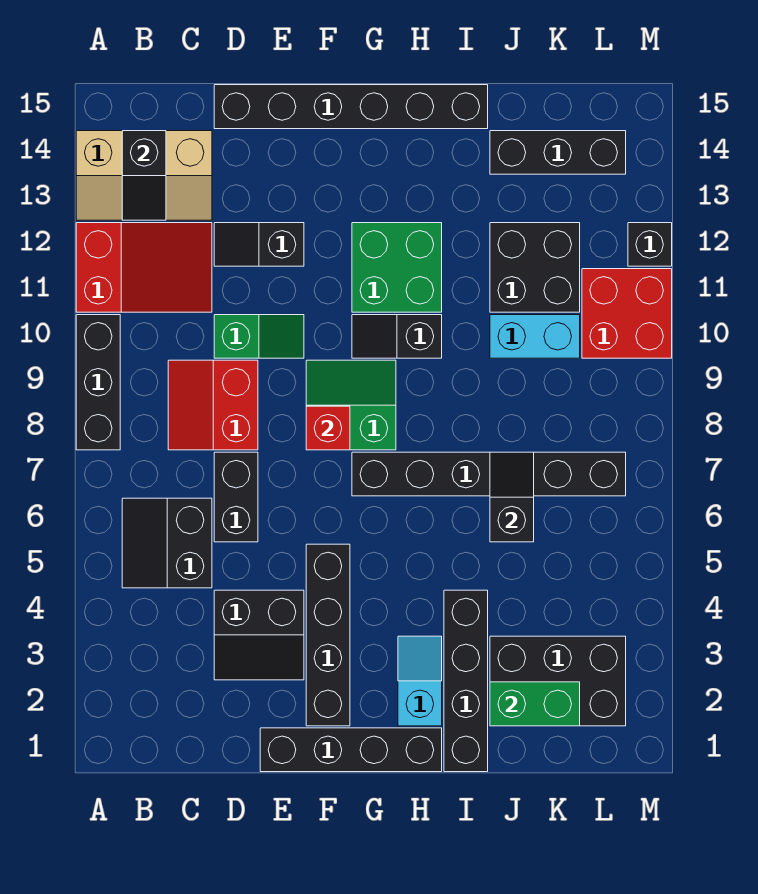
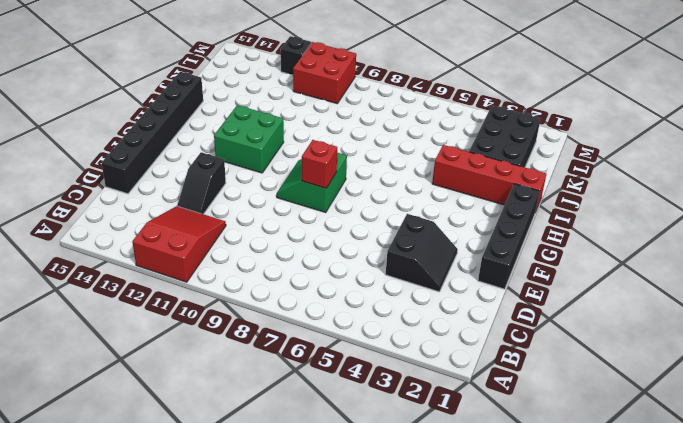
red 1x4 brick [432,145,546,212] -> black 1x4 brick [444,590,488,772]
none -> black 1x3 brick [76,315,120,450]
none -> tan 2x3 slope [76,131,212,220]
none -> black 2x2 slope [122,498,212,588]

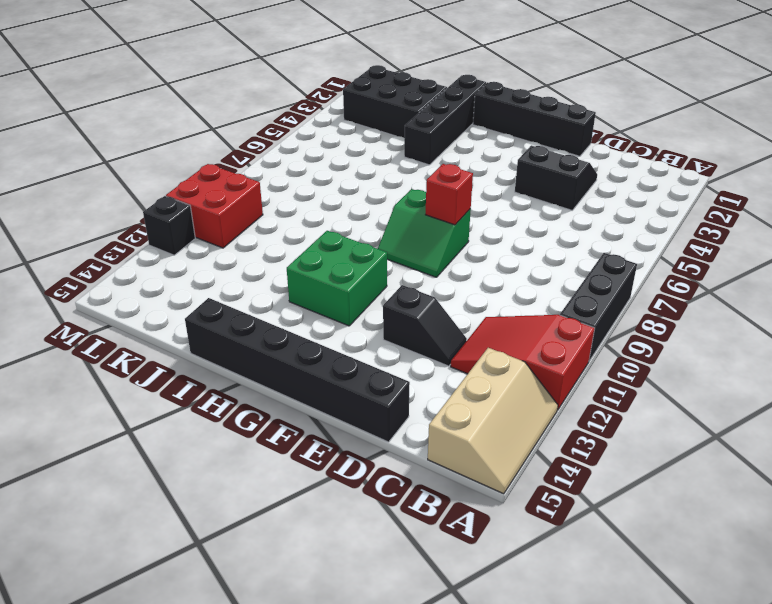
tan 2x3 slope [428,348,558,494] -> tan 2x3 slope turned to [76,131,212,220]
none -> black 2x2 slope [122,498,212,588]
none -> red 2x2 slope [168,360,258,450]
none -> black 1x2 brick [214,452,258,542]

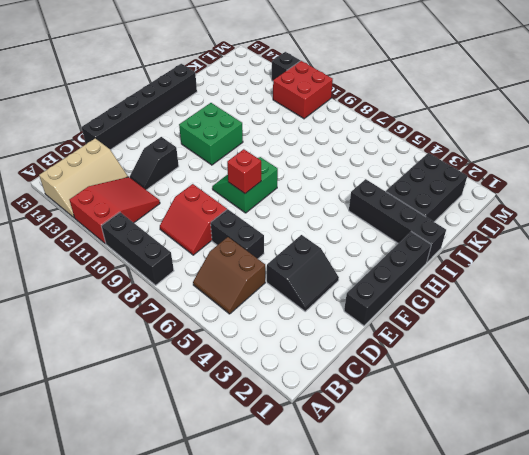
brown 2x2 slope [193,237,265,314] -> black 2x2 slope [122,498,212,588]
none -> green 1x2 slope [214,315,304,358]
none -> black 1x4 brick [306,544,350,726]
none -> black 1x6 brick [352,452,626,496]

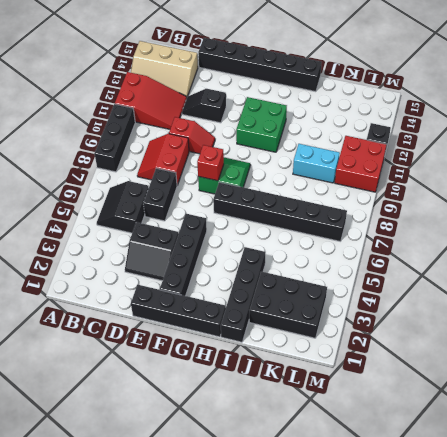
red 1x2 slope [169,117,215,154] -> green 1x2 slope [214,315,304,358]
none -> black 1x2 slope [352,315,442,358]
none -> cyan 1x2 slope [398,636,442,726]
none -> black 2x2 brick [490,223,580,312]

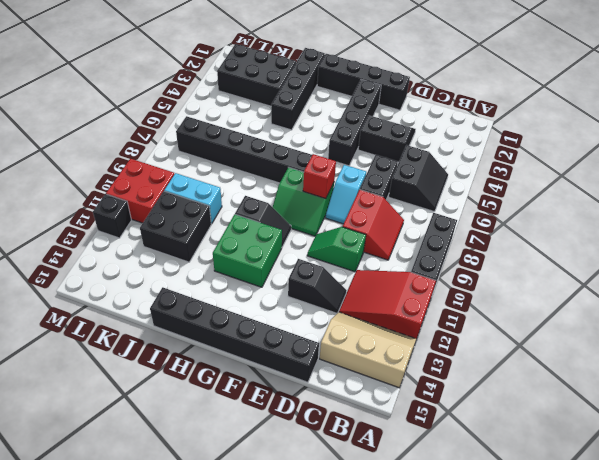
cyan 1x2 slope [326,165,366,224] -> cyan 1x2 slope moved to [398,636,442,726]
none -> black 1x3 brick [490,131,626,174]
none -> black 1x2 slope [122,131,166,220]
none -> green 1x2 brick [490,682,580,726]

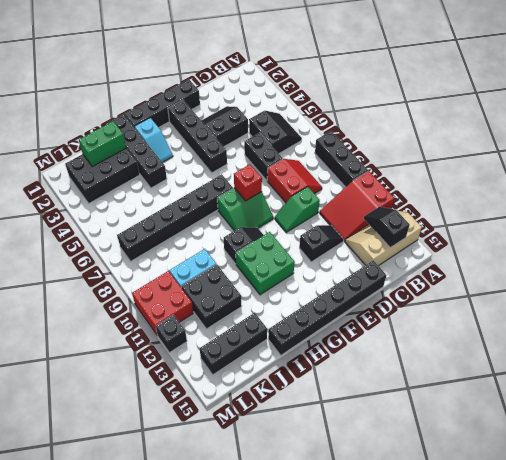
none -> black 1x2 slope [490,452,534,542]

